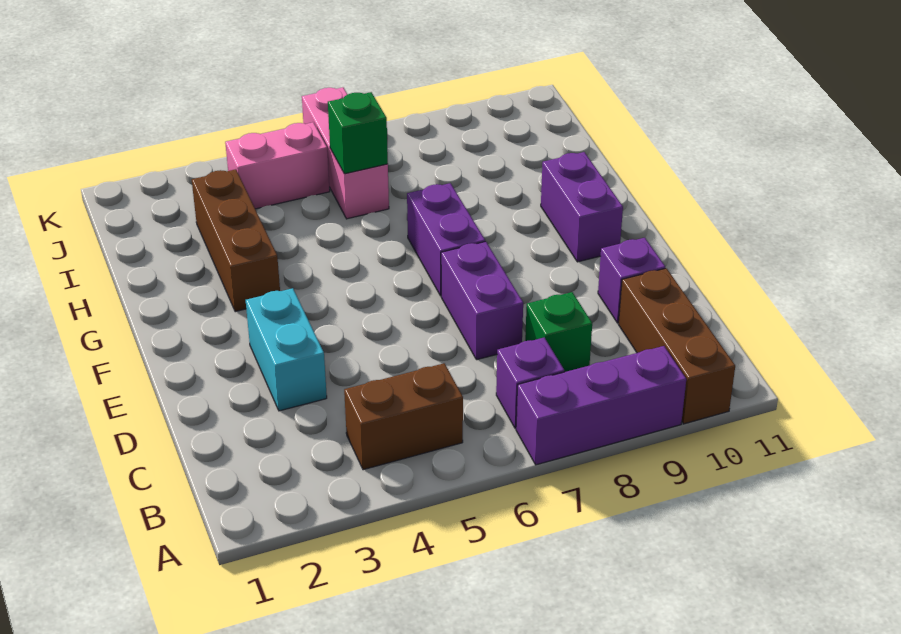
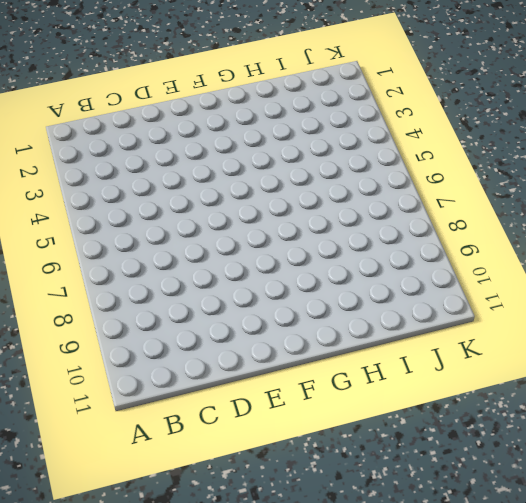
none -> purple 1x3 brick [516,346,686,465]
none -> brown 1x3 brick [619,268,735,424]
none -> brown 1x2 brick [344,363,463,470]

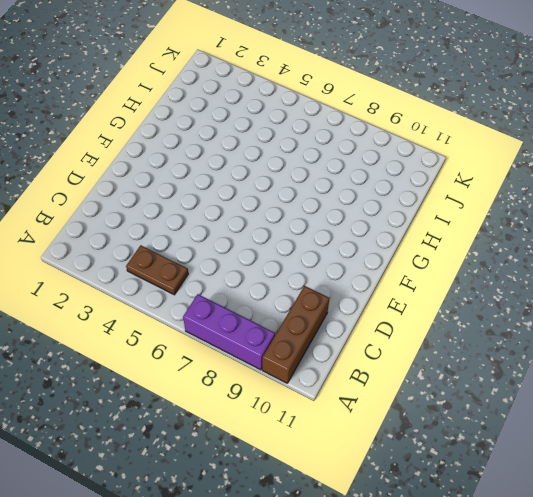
brown 1x2 plate [126,245,188,295] -> brown 1x2 brick [344,363,463,470]
none -> purple 1x1 brick [496,338,564,428]
none -> green 1x1 brick [525,292,592,372]
none -> cyan 1x2 brick [246,288,327,411]

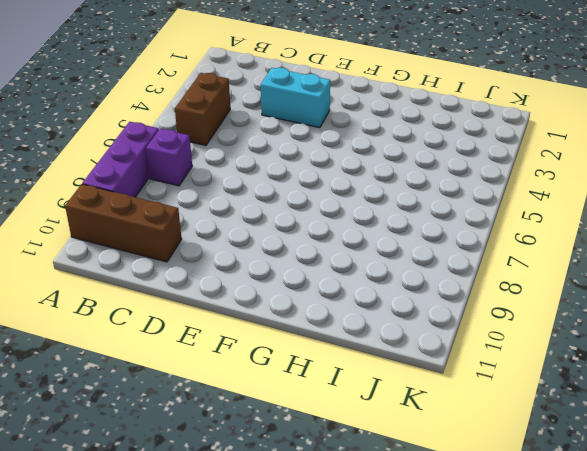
none -> green 1x1 brick [525,292,592,372]
none -> purple 1x2 brick [441,241,523,360]
none -> purple 1x1 brick [598,238,665,323]

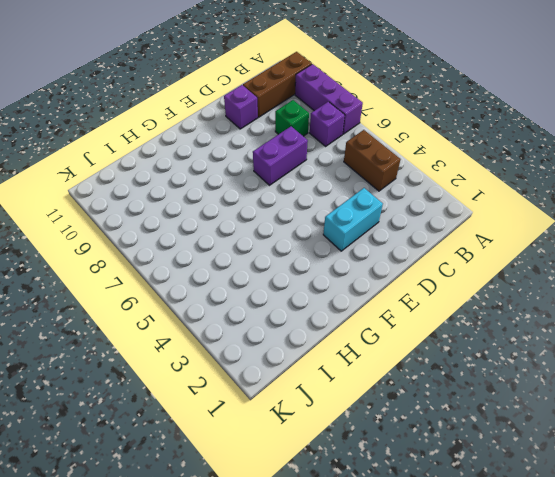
none -> purple 1x2 brick [407,183,485,296]
none -> purple 1x2 brick [541,152,623,262]
none -> brown 1x3 brick [192,169,280,312]

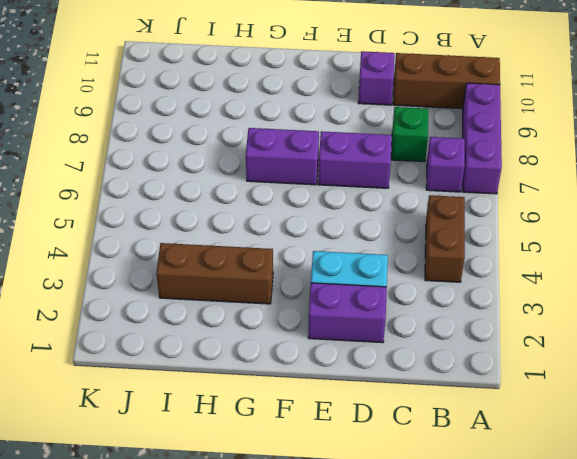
purple 1x2 brick [308,283,387,343] -> purple 1x2 brick moved to [541,152,623,262]
none -> pink 1x3 brick [302,87,389,219]
none -> pink 1x2 brick [225,122,330,209]
none -> green 1x1 brick [328,92,388,174]

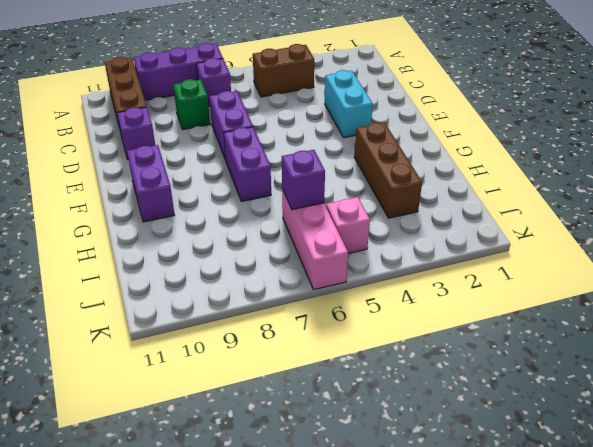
purple 1x1 brick [282,150,325,210] -> green 1x1 brick [328,92,388,174]
pink 1x1 brick [326,197,370,253] -> pink 1x2 brick [225,122,330,209]

